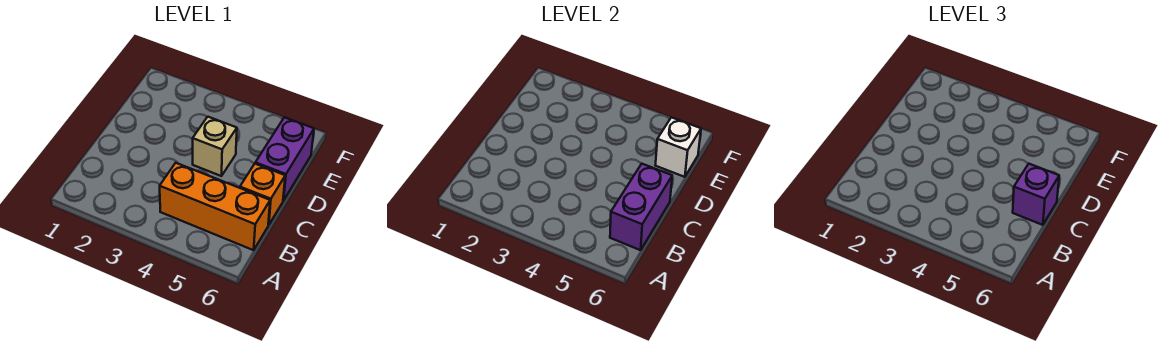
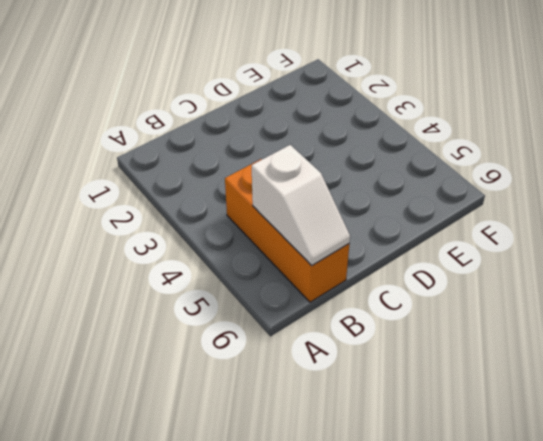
white 1x2 slope [252,145,350,266] -> purple 1x2 brick [610,164,672,250]
none -> orange 1x1 brick [240,164,285,225]
none -> tan 1x1 brick [193,117,237,176]

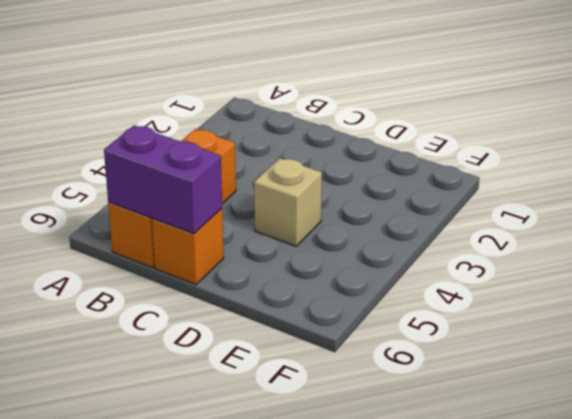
none -> purple 1x2 brick [255,117,314,201]
none -> white 1x1 brick [655,117,701,177]

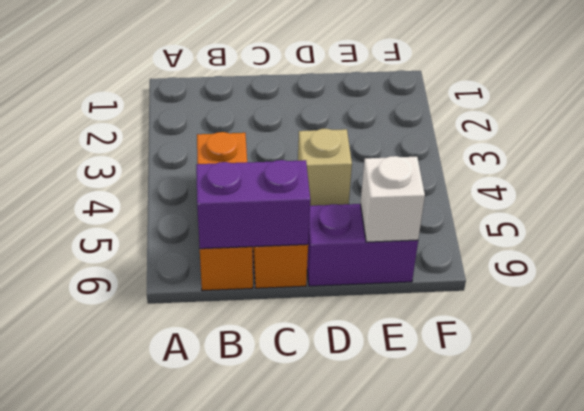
none -> purple 1x1 brick [1013,164,1059,225]

